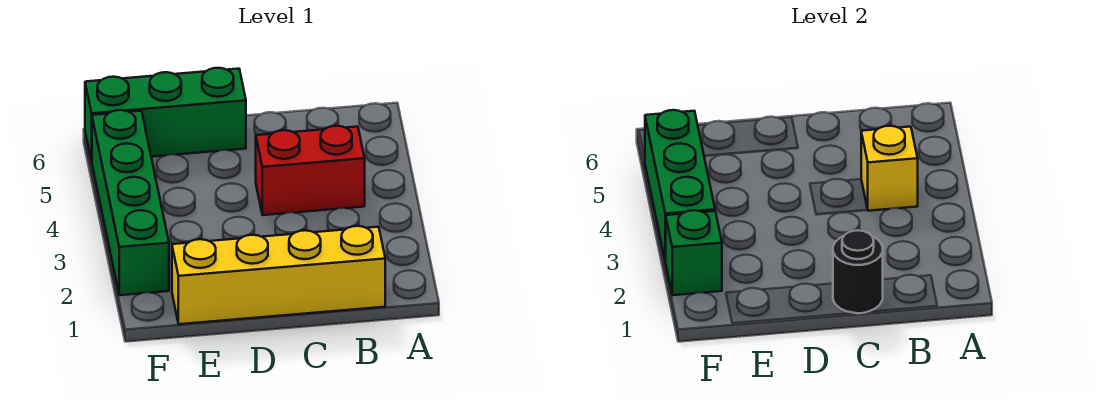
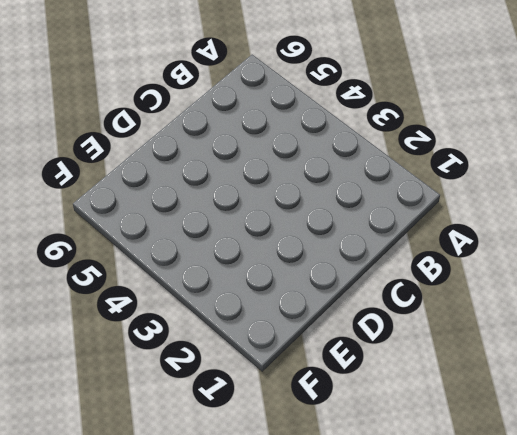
none -> yellow 1x4 brick [172,226,385,324]
none -> red 1x2 brick [256,126,365,215]

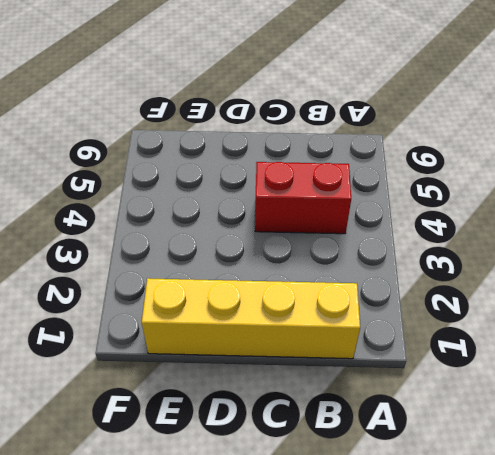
none -> green 1x3 brick [85,68,246,161]
none -> green 1x4 brick [92,110,169,295]

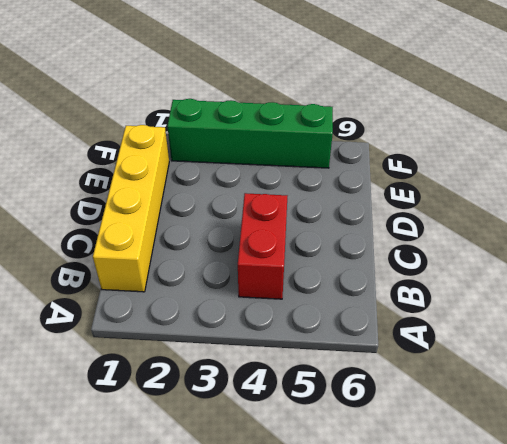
none -> green 1x3 brick [85,68,246,161]
none -> yellow 1x1 brick [861,126,918,211]

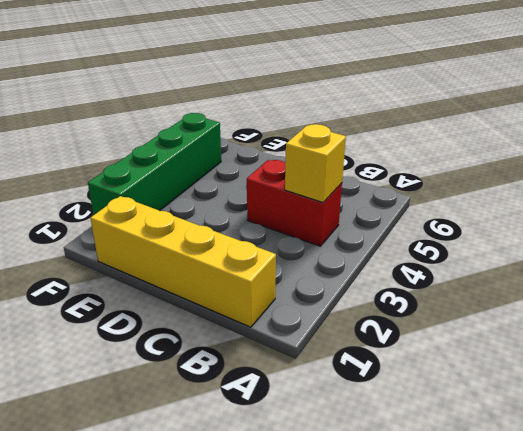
none -> green 1x3 brick [85,68,246,161]
none -> black 1x1 round brick [833,230,883,313]

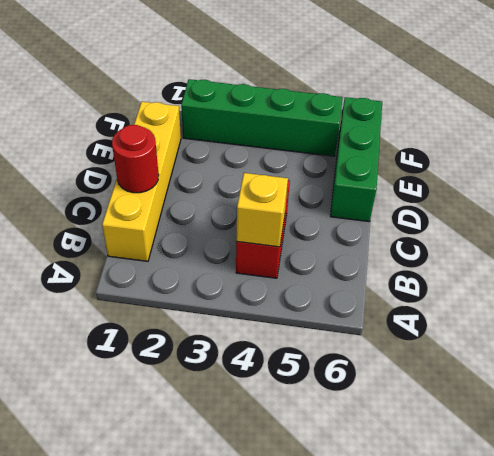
red 1x1 round brick [112,125,159,193] -> black 1x1 round brick [833,230,883,313]
none -> green 1x1 brick [666,210,722,295]
none -> green 1x3 brick [645,110,715,262]

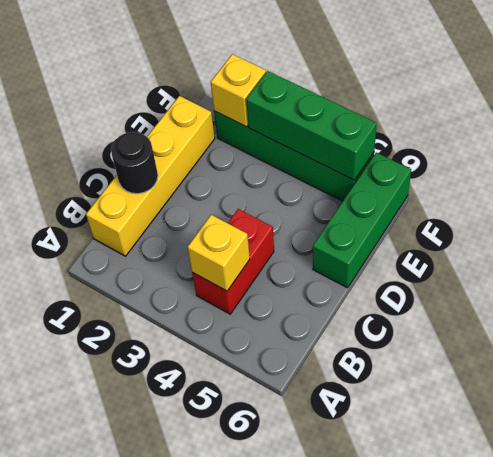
yellow 1x1 brick [211,54,266,127] -> green 1x1 brick [666,210,722,295]

